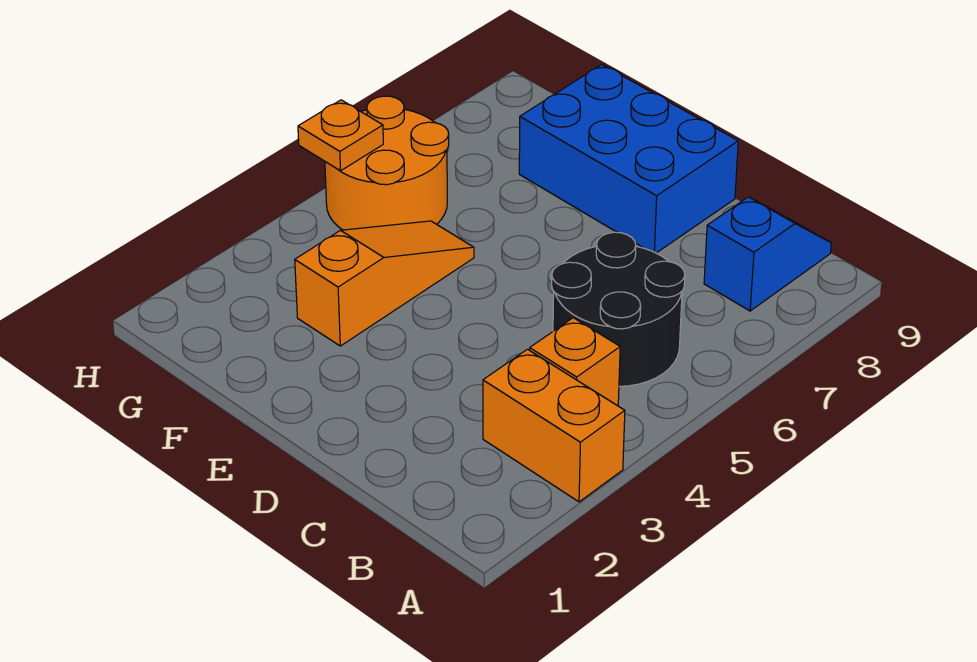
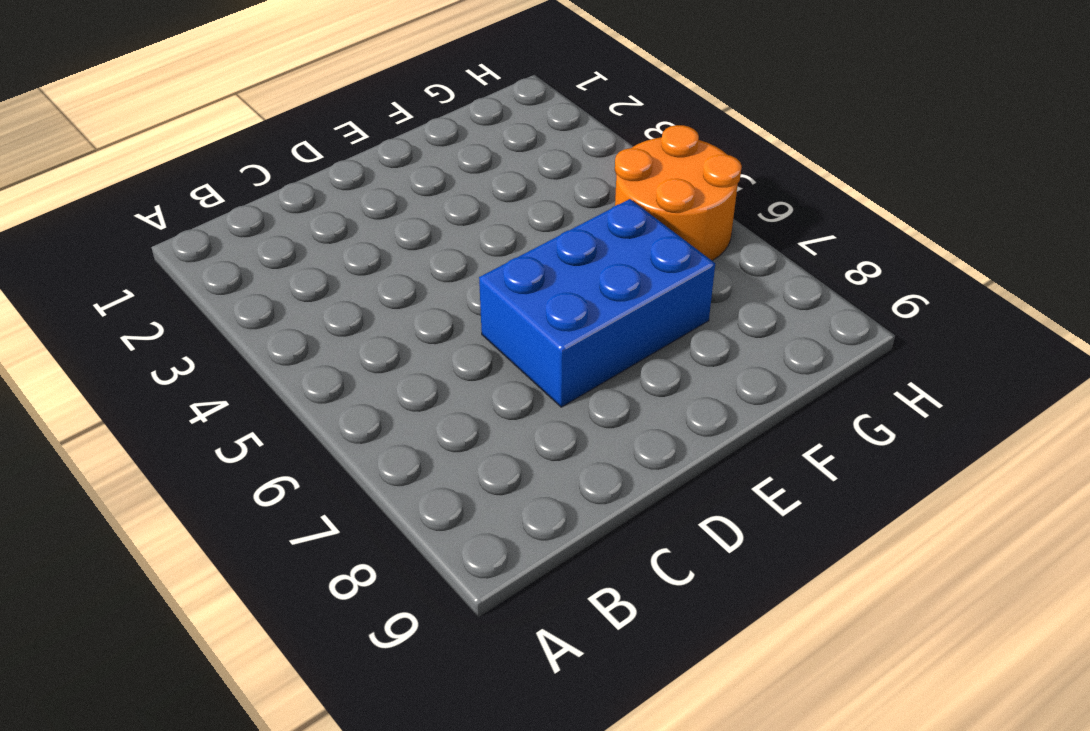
blue 2x3 brick [479,199,715,407] -> blue 2x3 brick moved to [519,64,738,253]
none -> orange 1x2 brick [483,349,625,502]
none -> orange 1x1 brick [530,318,620,406]

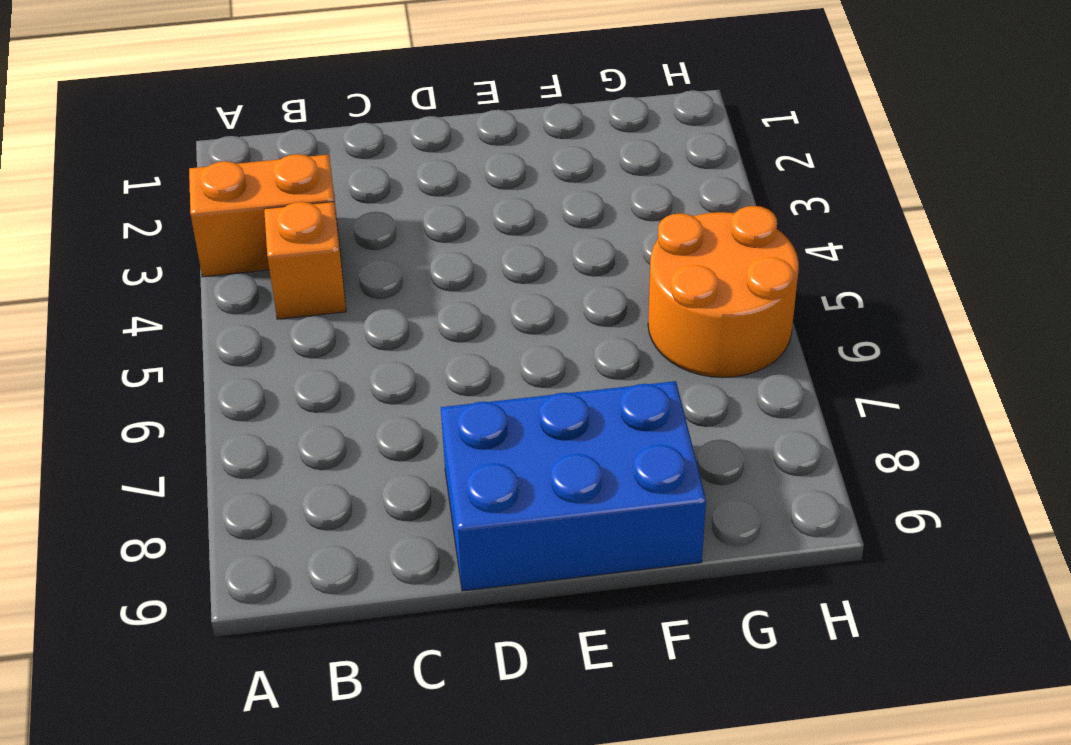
none -> black 2x2 round brick [552,232,685,386]
none -> blue 1x2 slope [704,197,831,311]

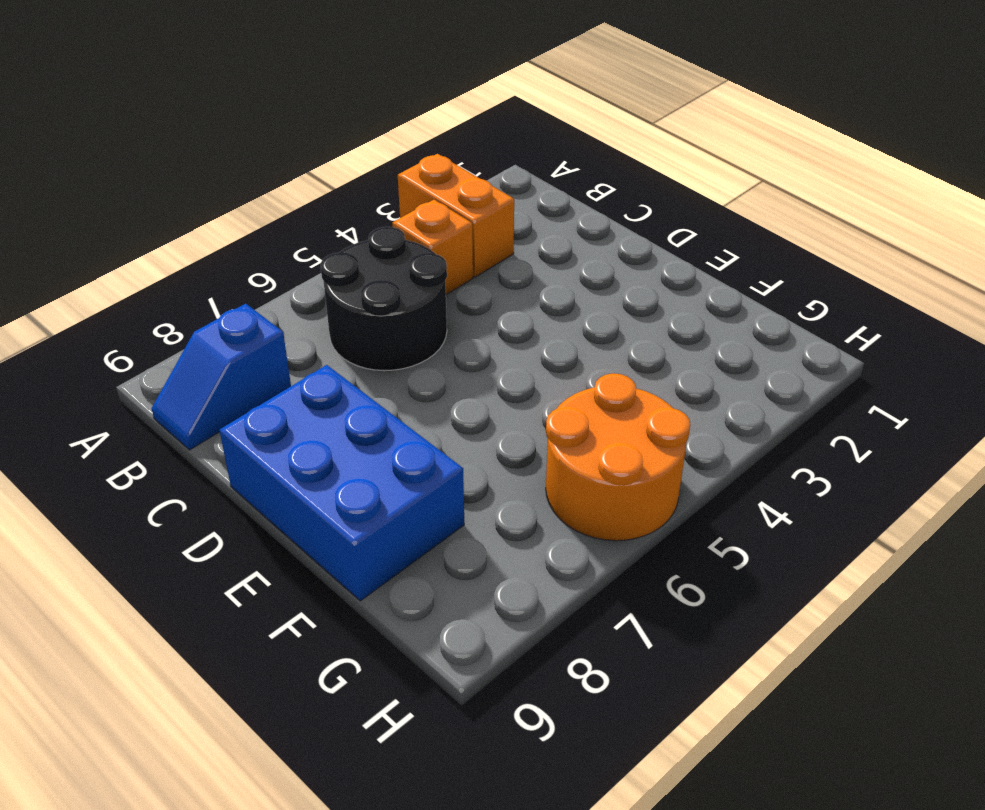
none -> orange 1x3 slope [295,221,474,346]
none -> orange 1x1 plate [298,100,383,171]

